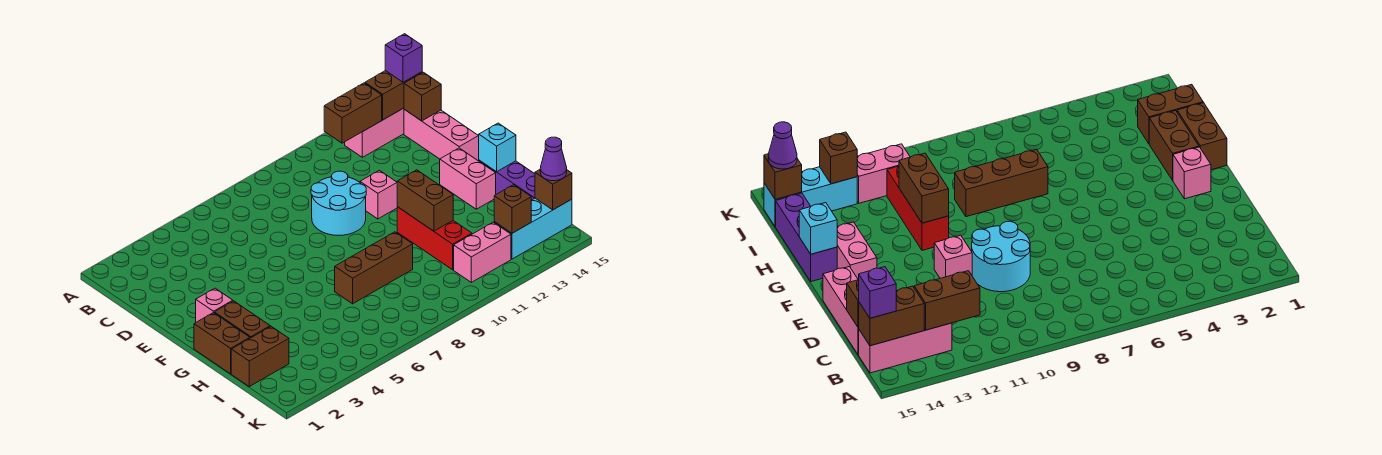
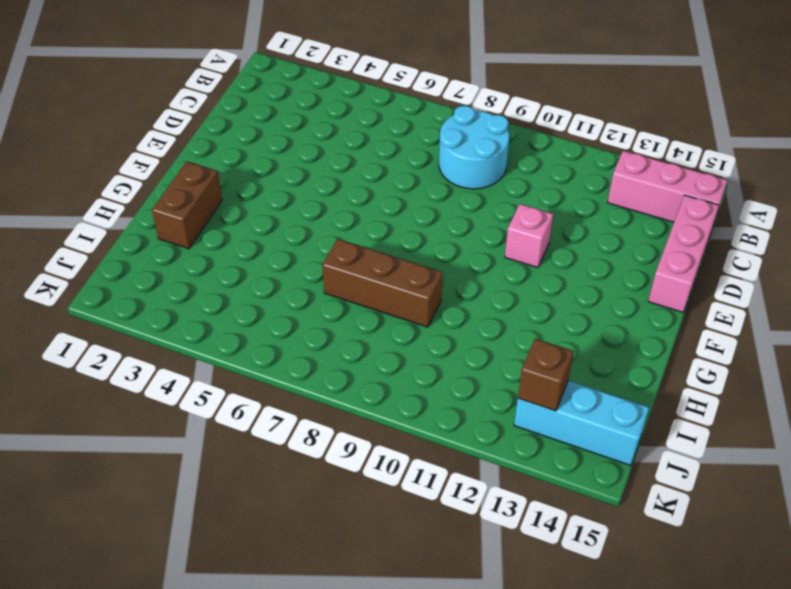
cyan 2x2 round brick [439,106,509,189] -> cyan 2x2 round brick moved to [311,171,366,236]
none -> pink 1x1 brick [196,288,233,322]
none -> pink 1x2 brick [440,148,496,209]
none -> brown 1x2 brick [194,313,250,374]

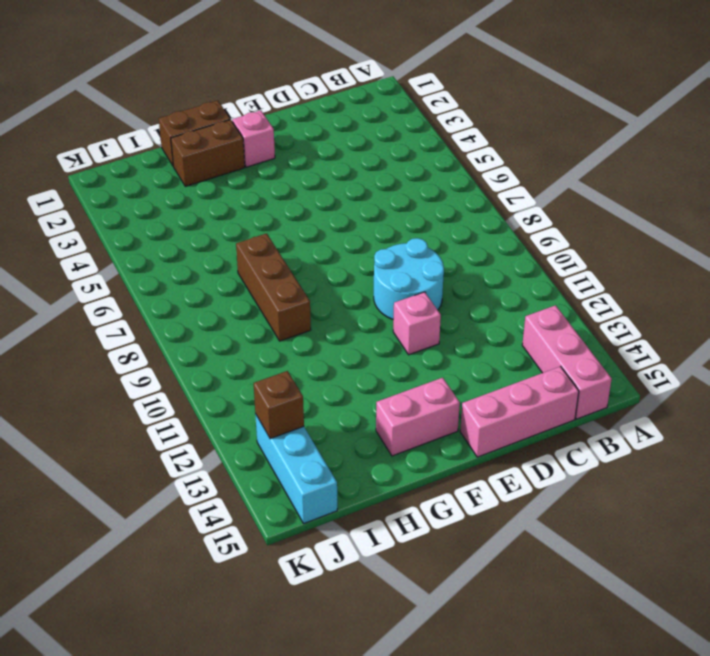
none -> red 1x3 brick [397,207,472,270]
none -> purple 1x3 brick [479,160,535,200]
none -> brown 1x2 brick [231,326,289,386]

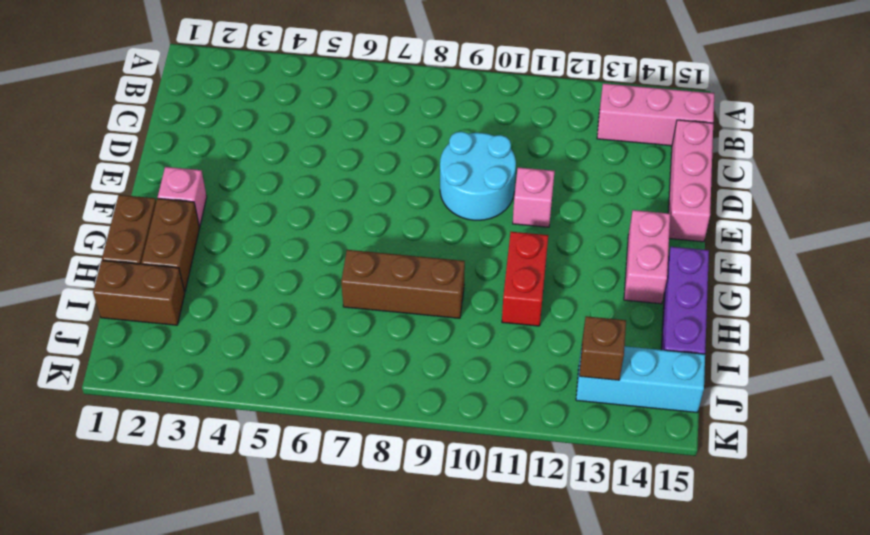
red 1x2 brick [502,232,548,326] -> red 1x3 brick [397,207,472,270]
none -> pink 1x2 brick [454,222,511,282]
none -> brown 1x2 brick [324,83,382,143]
none -> brown 1x2 brick [365,71,422,120]

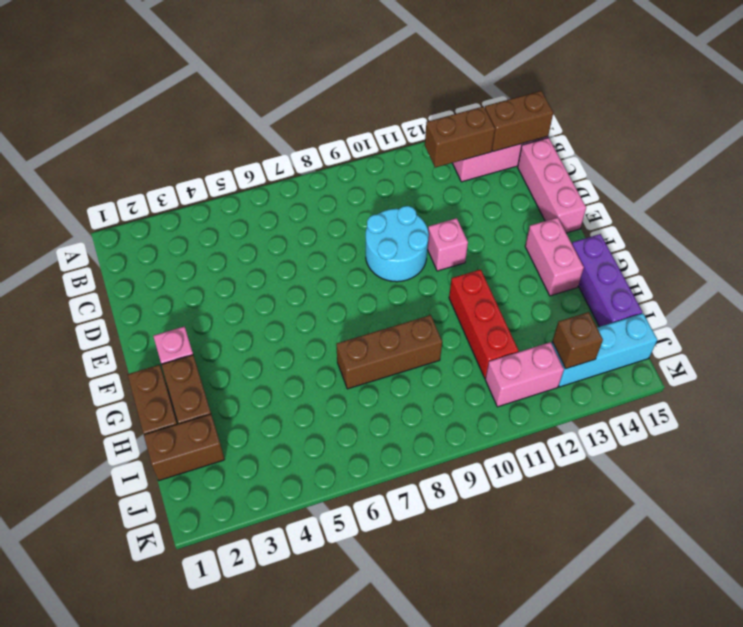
none -> brown 1x1 brick [404,72,441,121]
none -> brown 1x2 brick [397,170,453,231]
none -> cyan 1x1 brick [479,123,516,172]

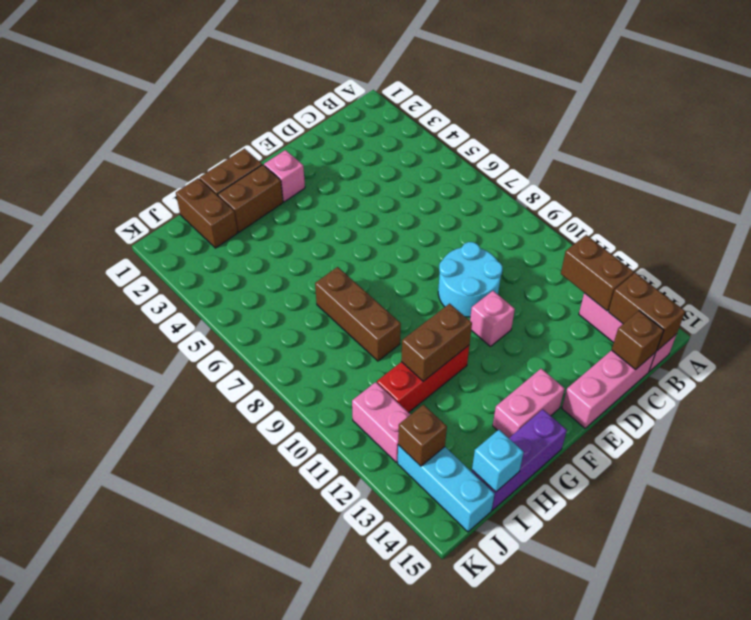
cyan 1x1 brick [472,430,524,492] -> cyan 1x1 brick moved to [479,123,516,172]
none -> brown 1x1 brick [535,170,572,210]
none -> purple 1x1 brick [385,34,422,82]
none -> purple 1x1 cone [540,137,567,181]

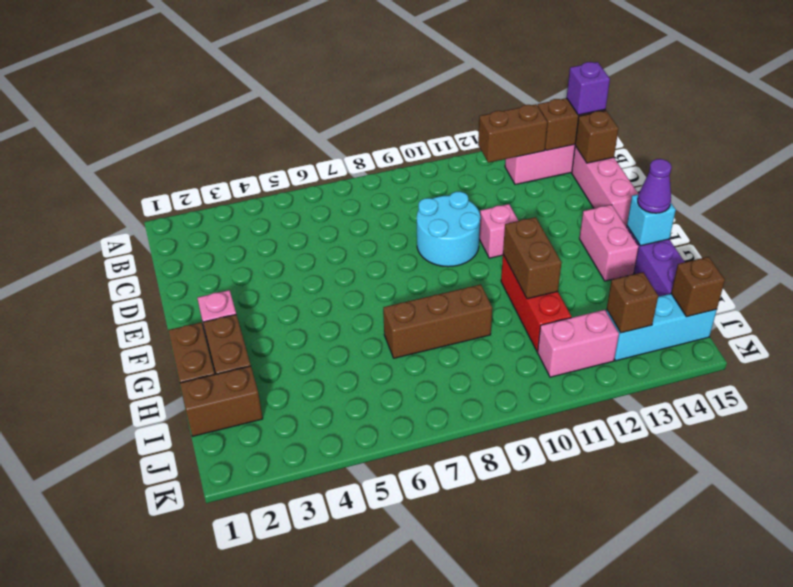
purple 1x1 cone [638,159,671,213] -> purple 1x1 cone moved to [540,137,567,181]

